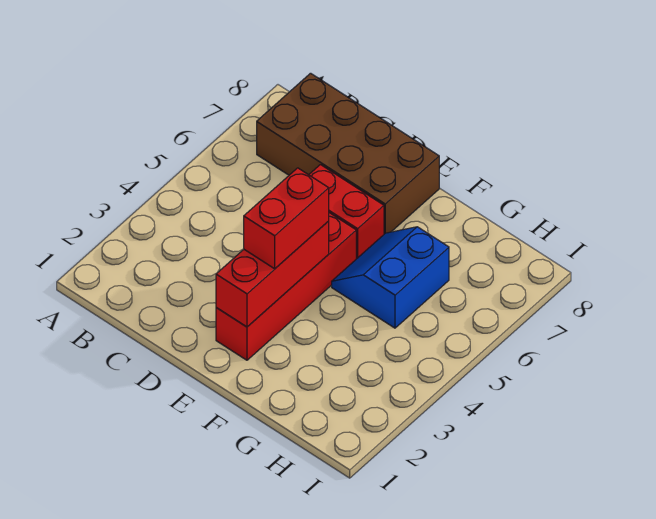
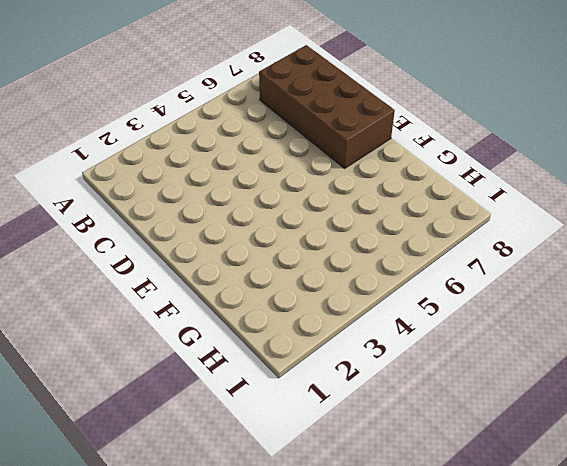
none -> red 1x2 brick [309,165,384,259]
none -> red 1x4 brick [216,213,356,360]

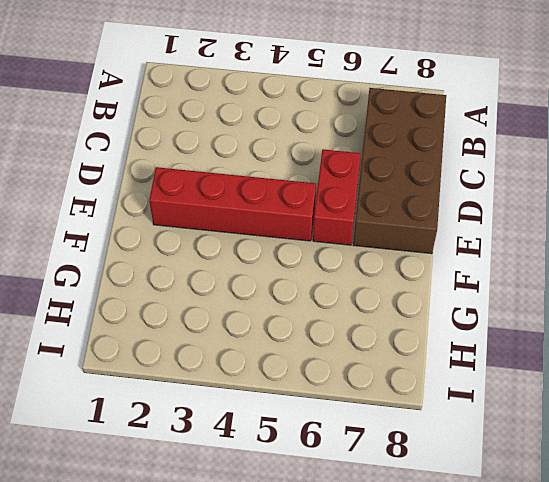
none -> blue 2x2 slope [332,227,449,328]
none -> red 1x3 brick [216,221,329,327]

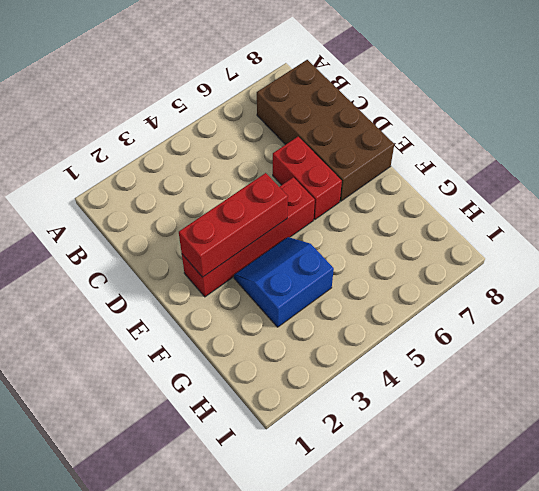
blue 2x2 slope [234,237,334,327] -> blue 2x2 slope moved to [332,227,449,328]
none -> red 1x2 brick [244,168,329,269]

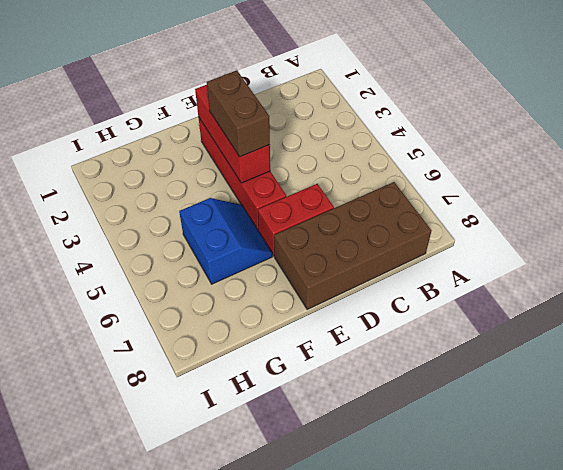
brown 1x2 brick [207,71,270,157] -> red 1x2 brick [244,168,329,269]

